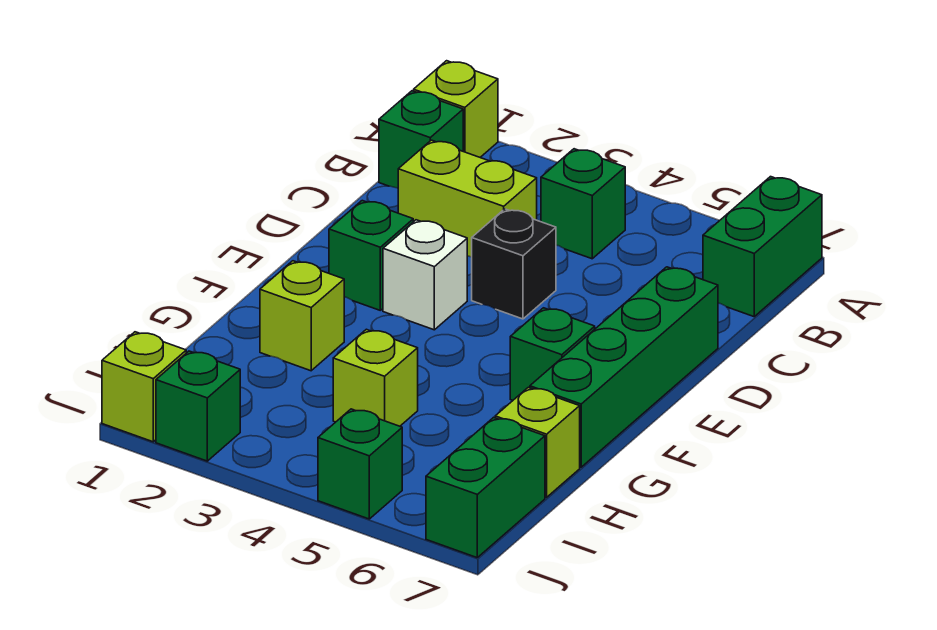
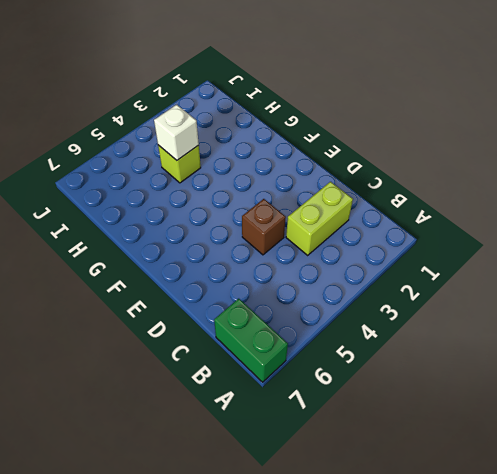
brown 1x1 brick [242,199,286,255] -> black 1x1 brick [472,209,556,319]
white 1x1 brick [154,105,199,160] -> white 1x1 brick moved to [383,220,467,330]
none -> lime 1x1 brick [414,61,498,157]
none -> green 1x1 brick [379,91,463,188]
none -> green 1x1 brick [541,149,625,259]

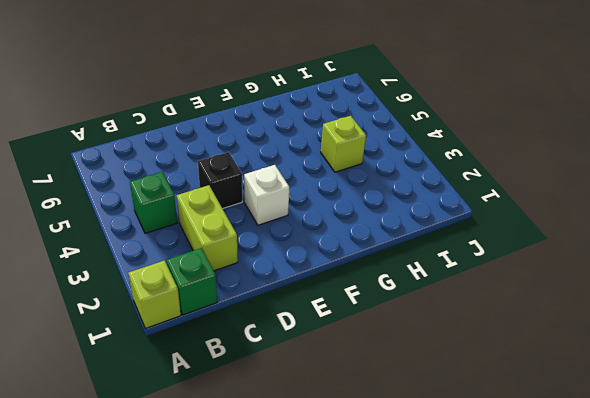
none -> green 1x2 brick [703,177,822,317]
none -> green 1x4 brick [530,267,718,467]
none -> green 1x1 brick [329,201,413,310]

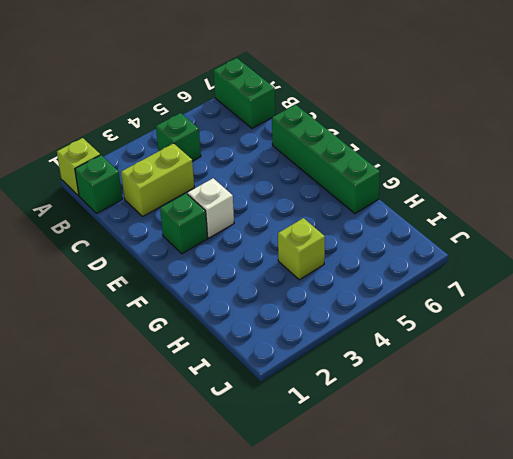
none -> black 1x1 brick [472,209,556,319]
none -> green 1x1 brick [510,308,595,400]
none -> lime 1x1 brick [260,261,344,371]

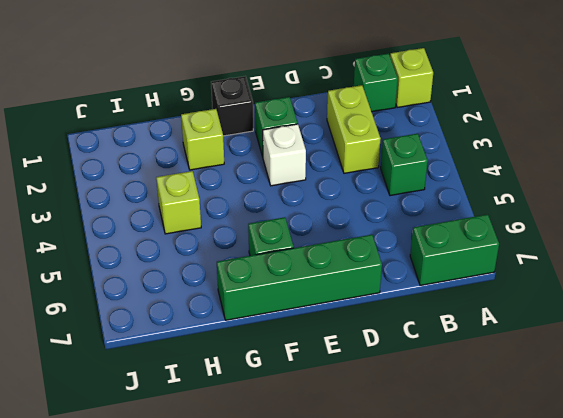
black 1x1 brick [211,76,253,136] -> black 1x1 brick moved to [472,209,556,319]
none -> lime 1x1 brick [495,387,580,497]
none -> green 1x2 brick [426,417,545,558]
none -> lime 1x1 brick [102,332,186,442]

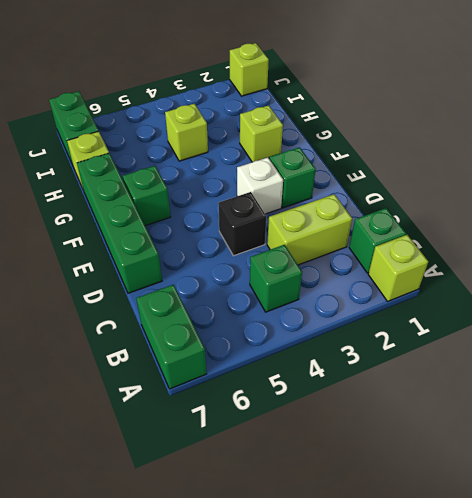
none -> green 1x1 brick [156,351,240,461]
none -> green 1x1 brick [318,409,402,519]

